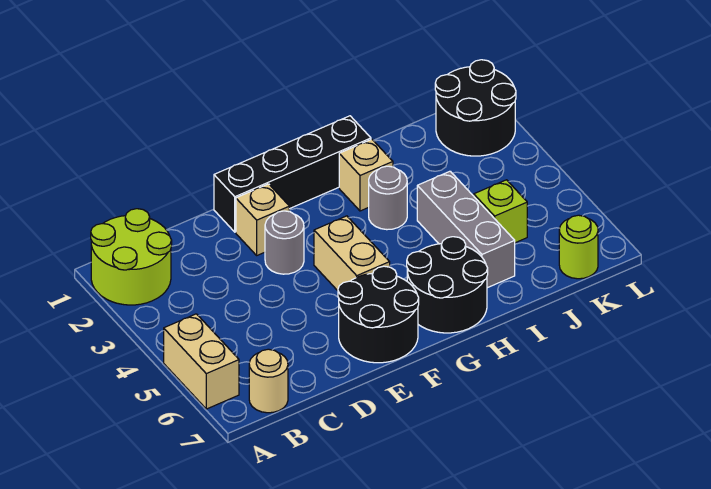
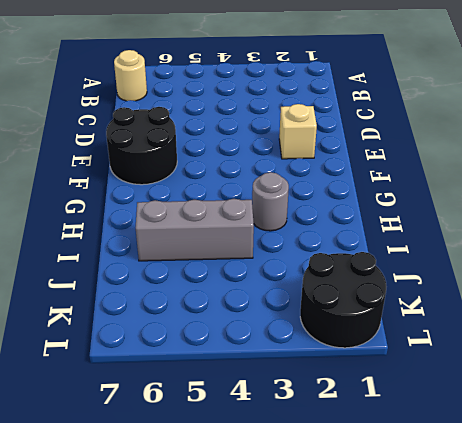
none -> lime 2x2 round brick [91,209,172,305]
none -> tan 1x2 brick [164,314,239,409]
none -> black 1x4 brick [214,116,371,232]

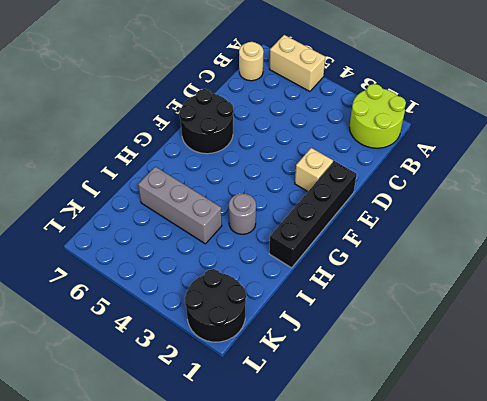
none -> grey 1x1 round brick [265,211,304,274]
none -> tan 1x2 brick [314,216,390,291]
none -> black 2x2 round brick [407,237,488,333]

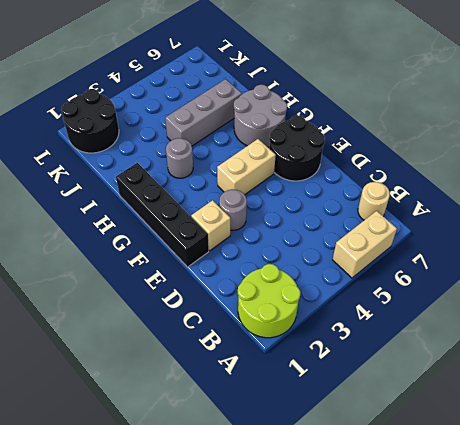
grey 2x2 round brick [234,85,287,147] -> black 2x2 round brick [407,237,488,333]
none -> tan 1x1 brick [339,139,393,211]
none -> lime 1x1 brick [474,180,527,243]
none -> lime 1x1 round brick [559,215,598,279]

